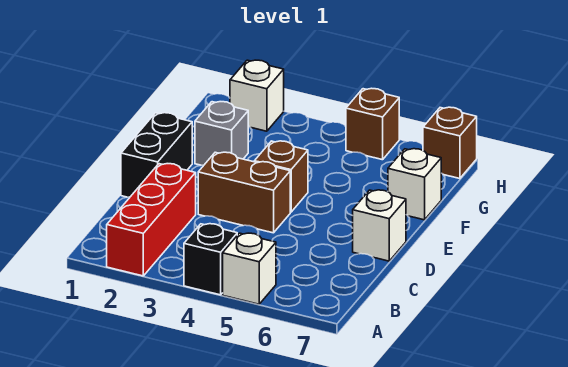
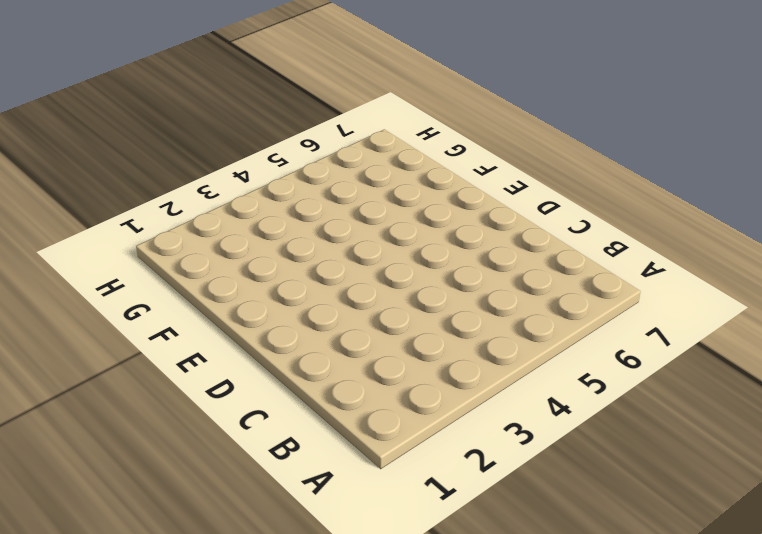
none -> red 1x3 brick [107,164,196,276]
none -> black 1x1 brick [184,224,237,295]
none -> white 1x1 brick [223,233,276,304]

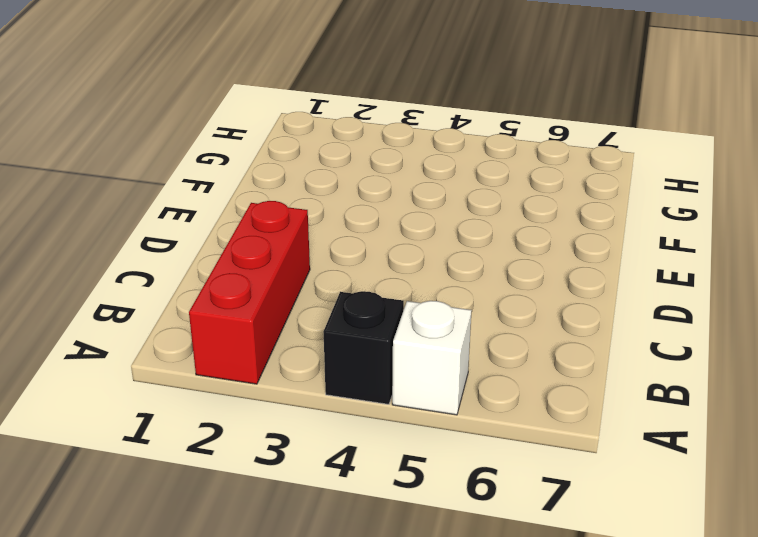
none -> black 1x2 brick [121,113,192,197]
none -> brown 1x2 brick [198,152,290,233]
none -> white 1x1 brick [353,190,406,261]

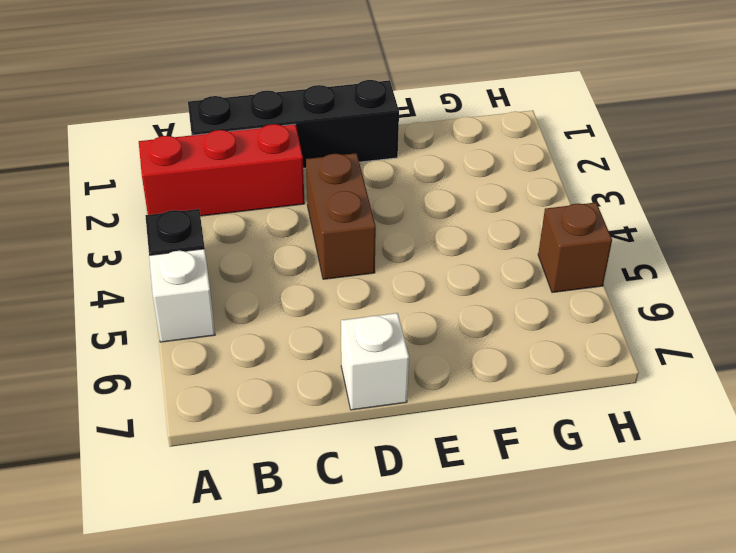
black 1x4 brick [188,80,399,168] -> black 1x2 brick [121,113,192,197]
none -> brown 1x1 brick [254,141,308,212]
none -> grey 1x1 brick [195,102,248,165]
none -> white 1x1 brick [388,149,441,220]

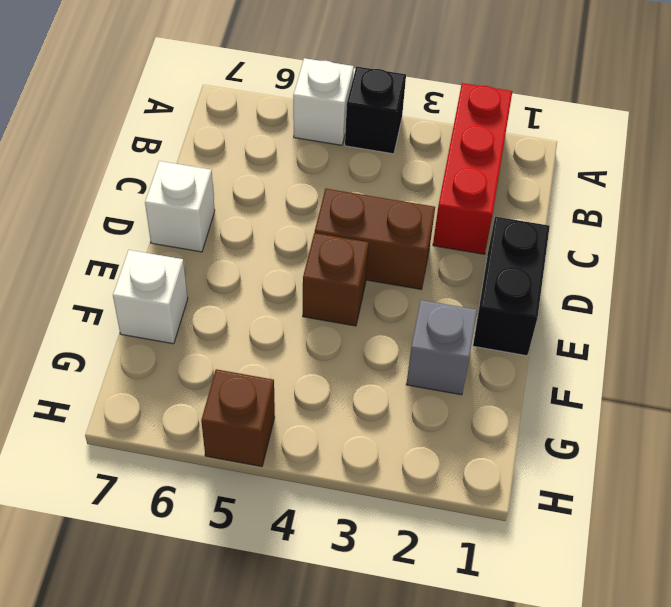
none -> white 1x1 brick [230,60,284,131]
none -> brown 1x1 brick [423,107,477,179]

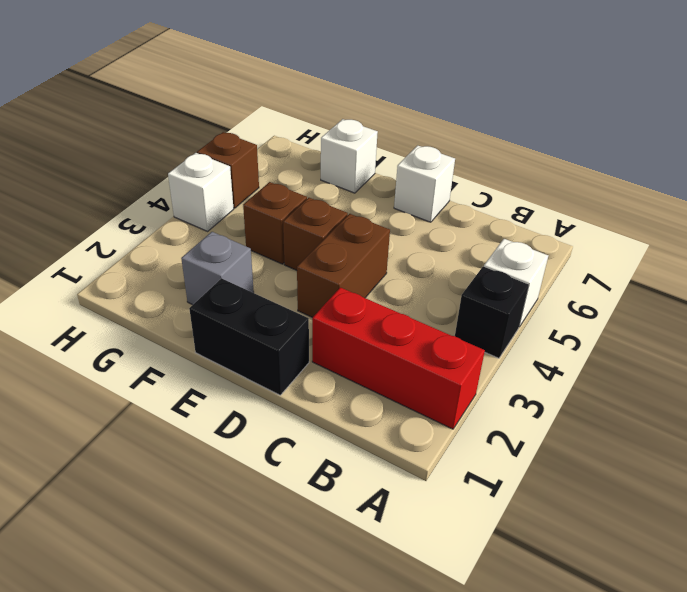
brown 1x1 brick [243,182,307,264] -> brown 1x1 brick moved to [423,107,477,179]
white 1x1 brick [168,153,234,231] -> white 1x1 brick moved to [230,60,284,131]

